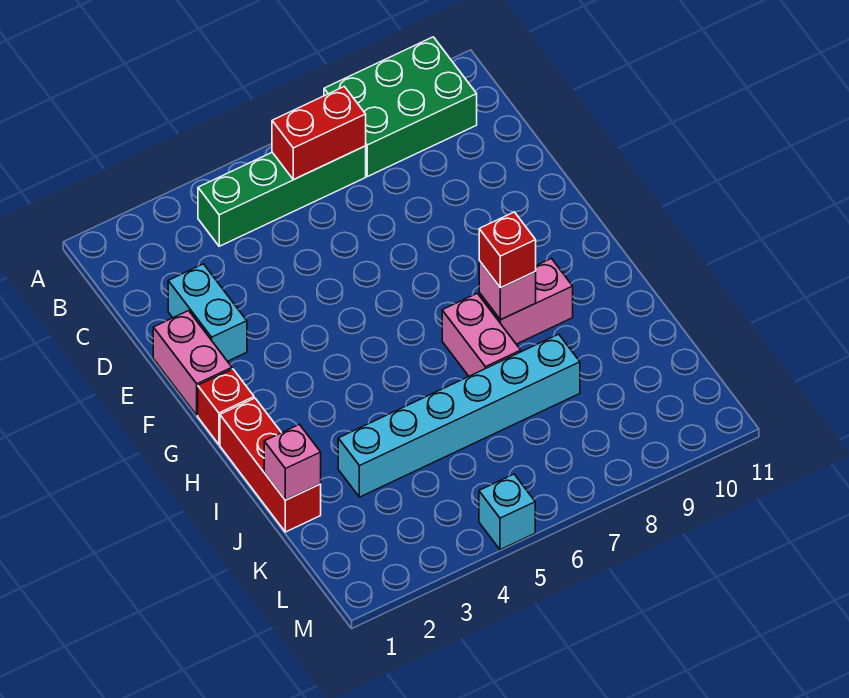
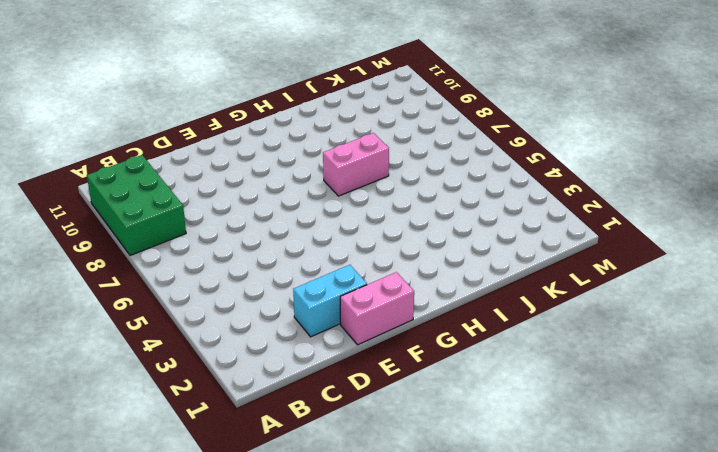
none -> green 1x4 brick [198,146,366,246]
none -> red 1x1 brick [198,369,254,444]
none -> red 1x3 brick [220,398,321,532]

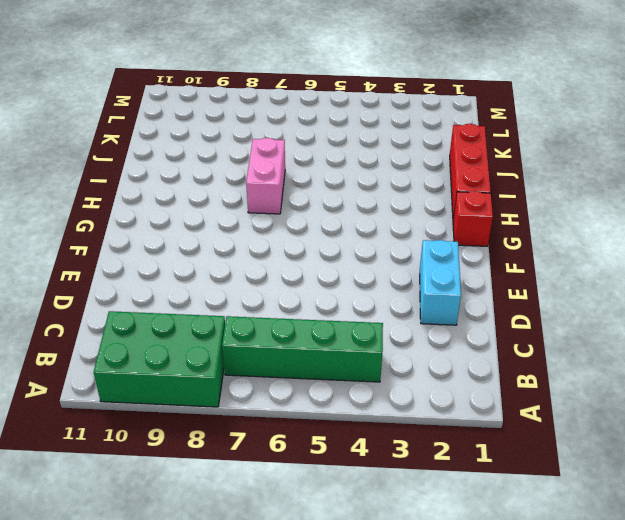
none -> pink 1x2 brick [153,311,232,415]
none -> pink 1x2 brick [479,258,573,344]
none -> cyan 1x6 brick [338,334,580,497]

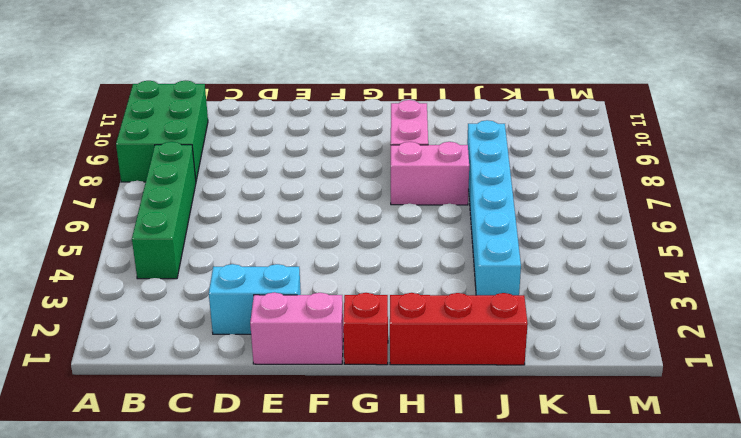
none -> cyan 1x1 brick [479,474,535,550]
none -> red 1x2 brick [272,86,366,180]
none -> pink 1x1 brick [479,261,536,320]

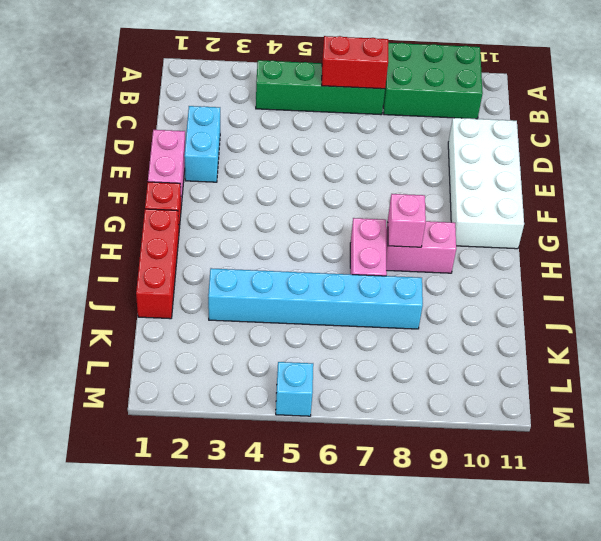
white 2x4 brick [448,118,524,249] -> none
none -> pink 1x1 brick [264,424,321,500]
none -> red 1x1 brick [479,212,536,288]

